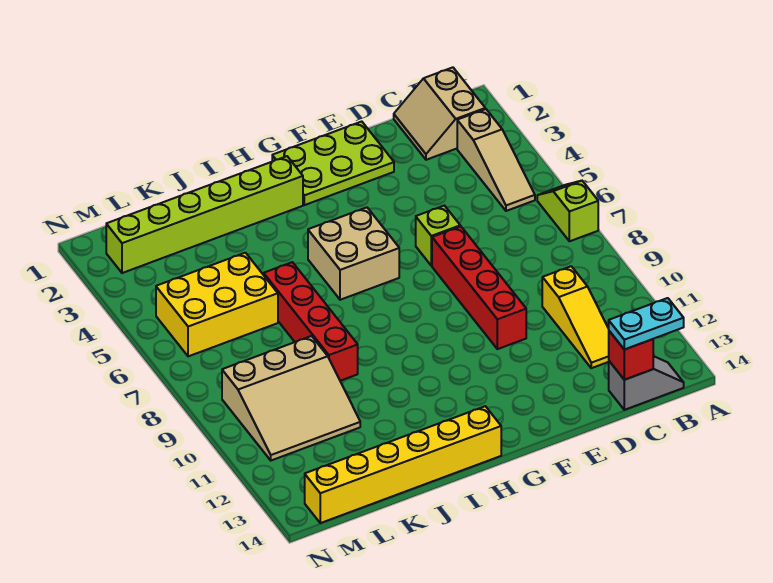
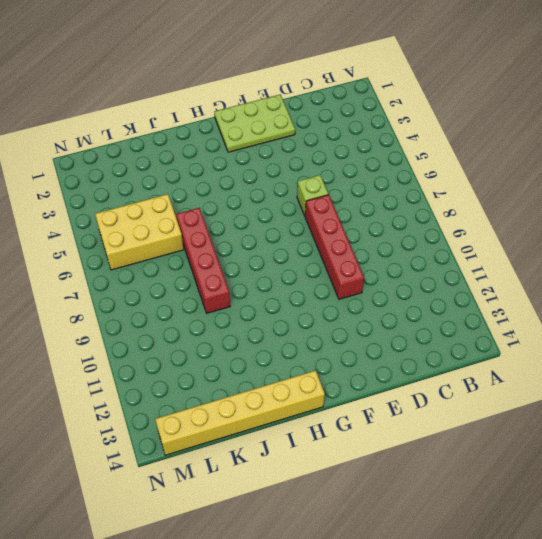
none -> lime 1x2 slope [537,181,598,241]
none -> tan 2x2 slope [394,67,485,160]
none -> tan 1x3 slope [457,109,535,211]

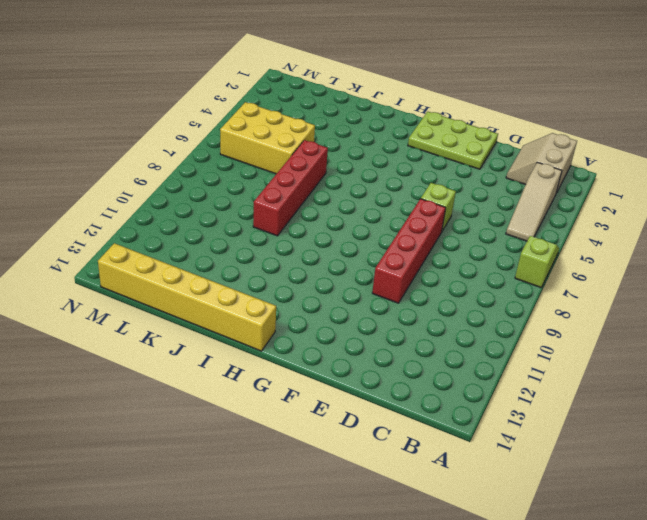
none -> grey 1x2 slope [609,356,684,410]
none -> yellow 1x3 slope [542,266,609,368]
none -> tan 2x2 brick [308,208,399,300]

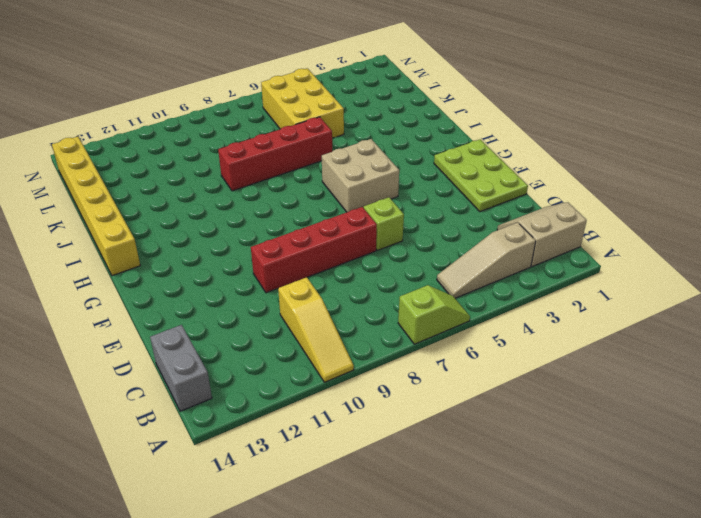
yellow 1x3 slope [278,277,354,382] -> yellow 1x3 slope turned to [542,266,609,368]
grey 1x2 brick [150,325,212,411] -> grey 1x2 slope [609,356,684,410]
none -> lime 1x6 brick [106,156,303,273]
none -> tan 3x3 slope [222,336,360,460]
none -> red 1x1 brick [609,331,653,380]

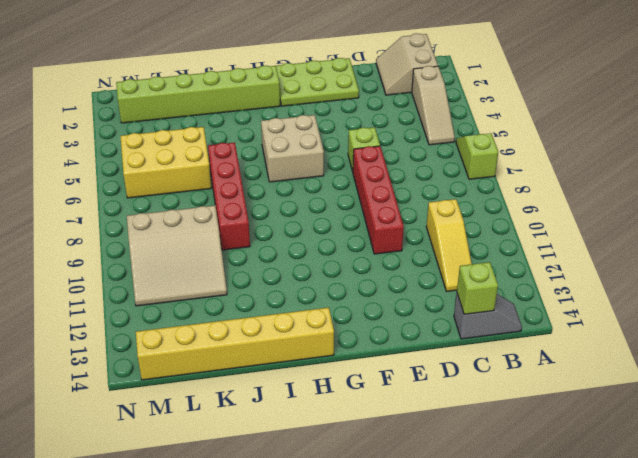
lime 1x1 brick [457,262,498,314] -> red 1x1 brick [609,331,653,380]
none -> cyan 1x2 plate [609,298,684,350]

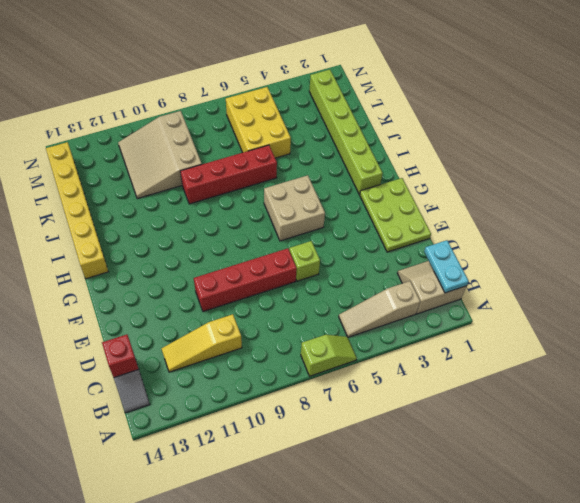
cyan 1x2 plate [424,240,469,293] -> cyan 1x2 plate moved to [609,298,684,350]

